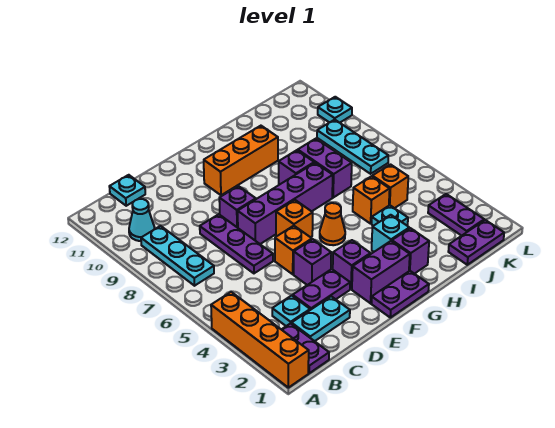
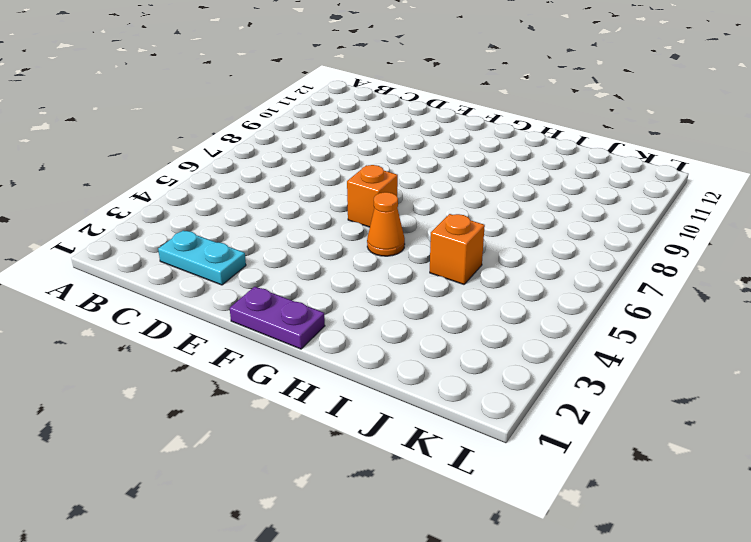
none -> orange 1x4 brick [211,292,309,388]
none -> purple 1x2 plate [281,323,329,373]
none -> cyan 1x3 plate [141,226,214,286]
none -> cyan 1x1 cone [129,199,155,241]

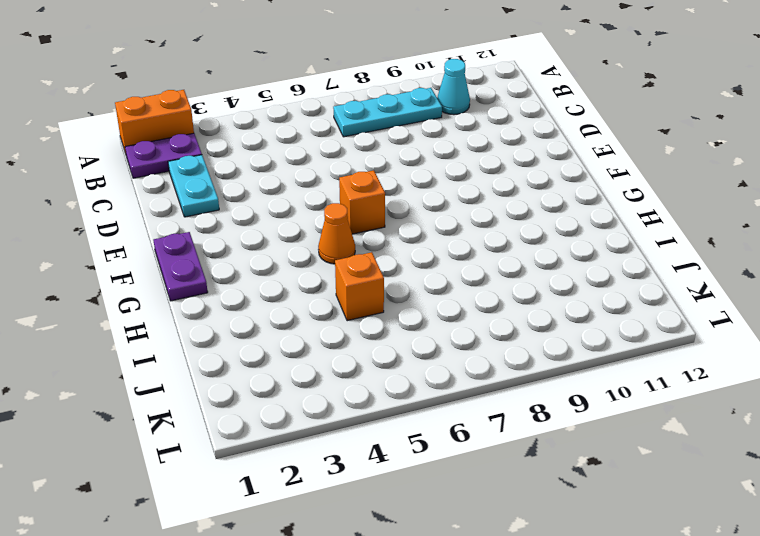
orange 1x2 brick [115,90,194,154] -> orange 1x4 brick [211,292,309,388]
none -> cyan 1x1 plate [272,295,310,326]
none -> cyan 1x1 plate [109,175,145,206]
none -> purple 1x2 plate [293,269,350,310]
none -> purple 1x3 plate [200,214,273,273]

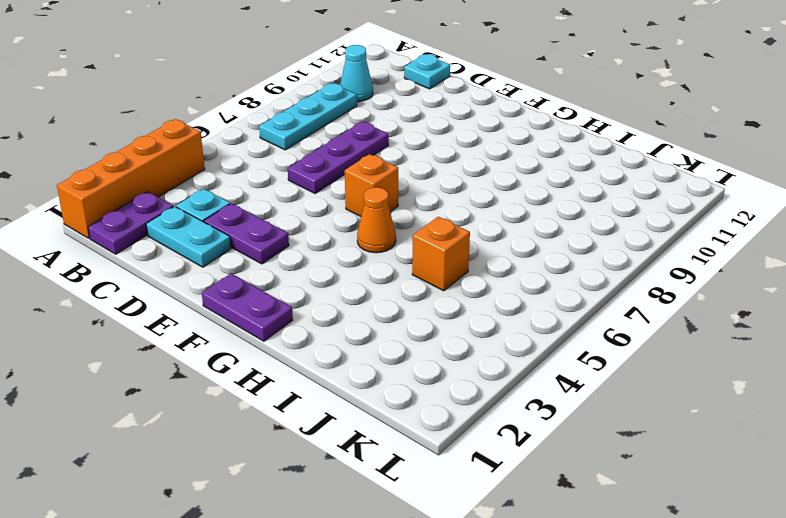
none -> purple 1x1 brick [294,239,331,285]
none -> orange 1x1 brick [275,226,312,274]
none -> purple 1x4 brick [238,163,333,244]
none -> purple 1x1 brick [219,186,256,228]

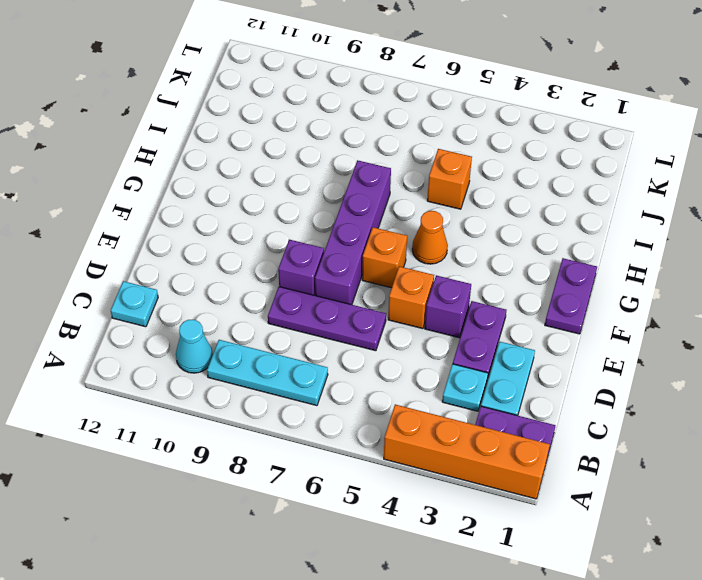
none -> purple 1x2 brick [352,241,410,303]
none -> purple 1x1 brick [333,240,371,289]
none -> orange 1x3 brick [204,126,278,195]
none -> purple 1x1 brick [392,228,429,274]

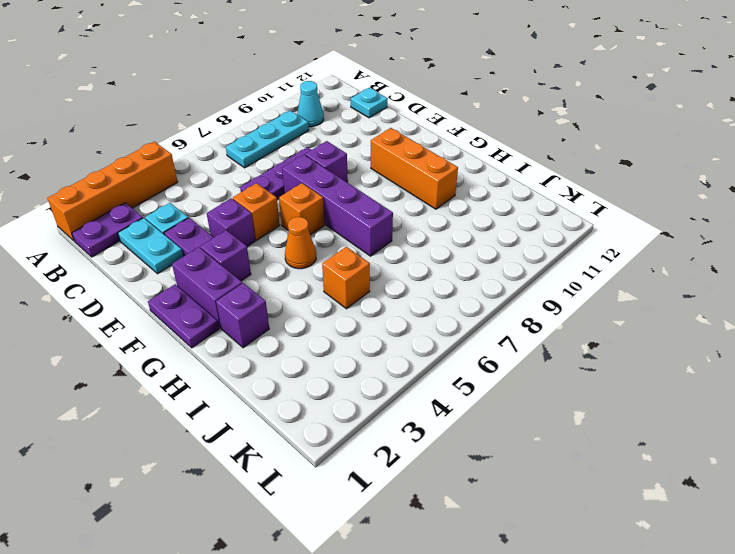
none -> cyan 1x1 brick [372,215,409,252]
none -> purple 1x1 brick [279,150,314,185]
none -> cyan 1x1 plate [372,205,408,226]
none -> purple 1x2 brick [298,139,352,198]

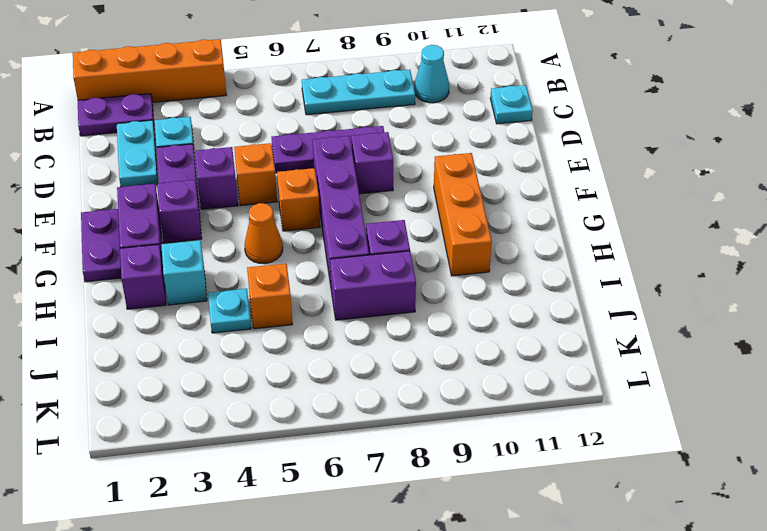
none -> purple 1x2 plate [448,220,504,265]
none -> orange 1x1 brick [372,164,408,208]
none -> purple 1x2 plate [428,194,484,236]
none -> cyan 1x3 plate [317,120,388,174]

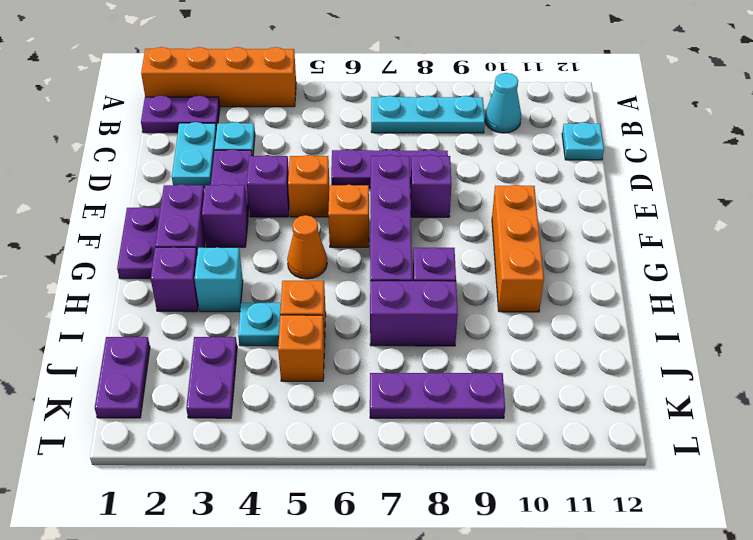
purple 1x2 plate [186,337,237,418] -> purple 1x2 plate turned to [428,194,484,236]
purple 1x3 plate [370,373,505,418] -> cyan 1x3 plate [317,120,388,174]
none -> cyan 1x1 plate [318,97,352,123]

